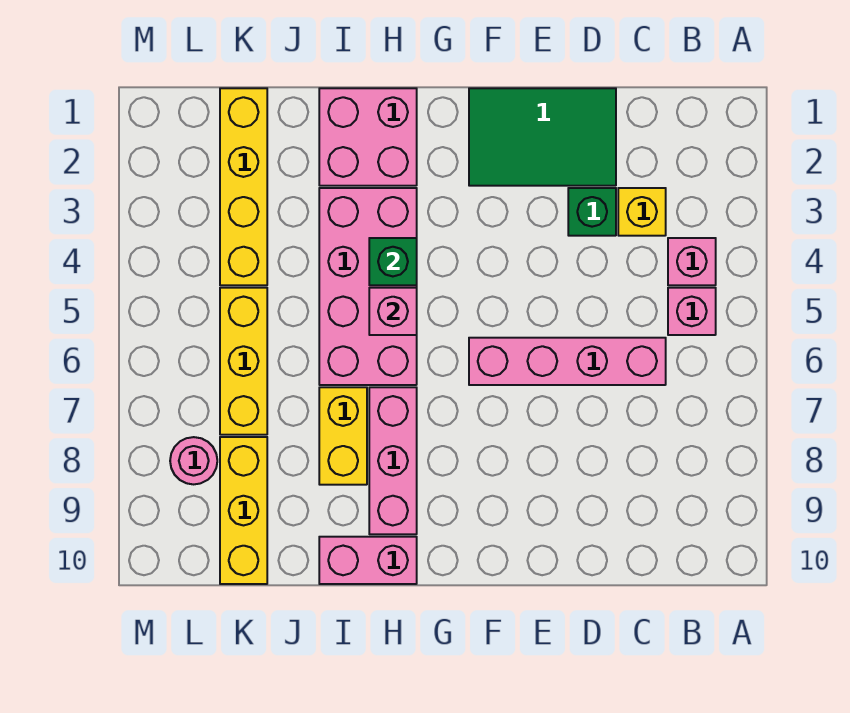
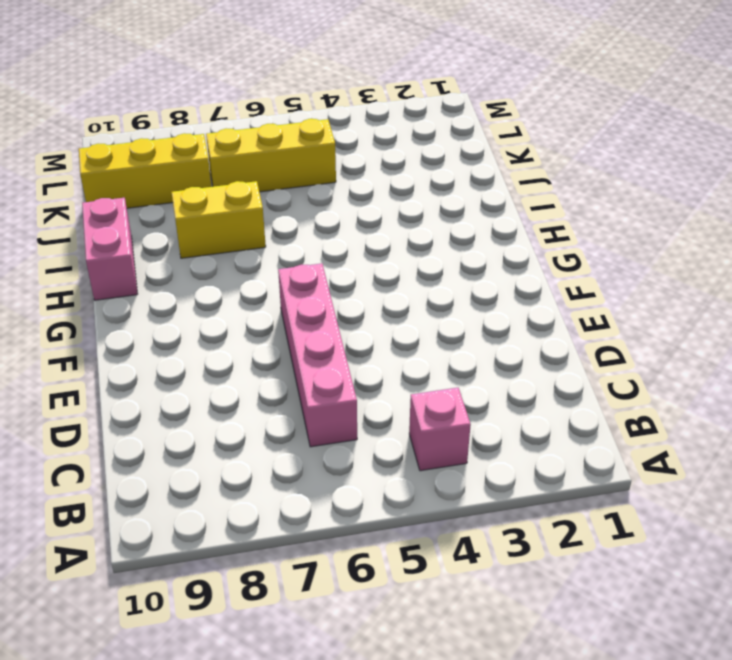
none -> pink 1x1 brick [668,288,716,335]
none -> yellow 1x1 brick [618,188,666,236]
none -> green 2x3 tile [469,88,616,186]

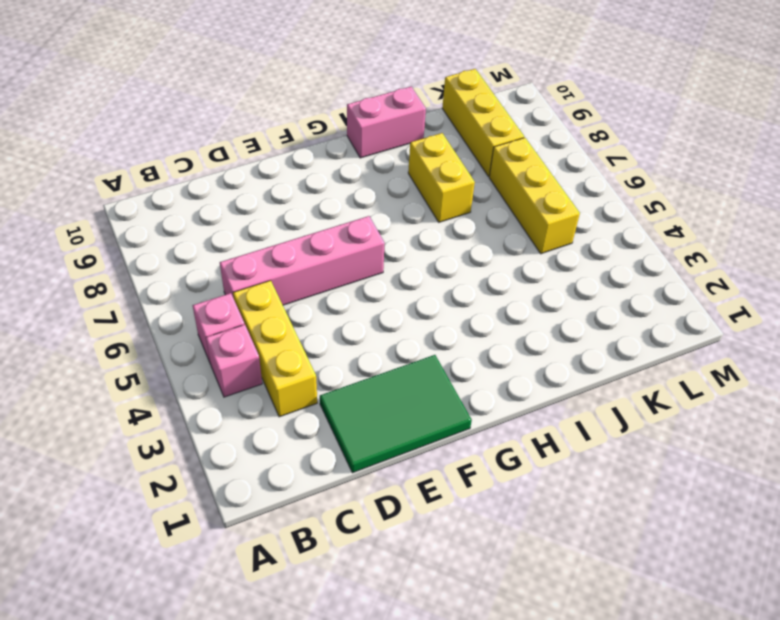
yellow 1x3 brick [233,280,317,417] -> yellow 1x1 brick [618,188,666,236]
none -> green 1x1 brick [568,188,616,236]
none -> pink 2x2 brick [319,88,417,186]
none -> pink 2x4 brick [319,188,417,385]

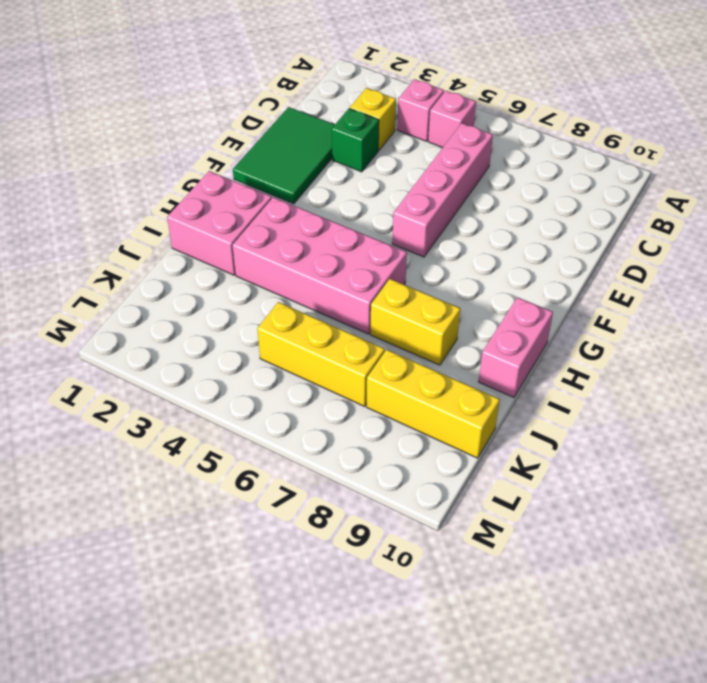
none -> pink 1x3 brick [369,387,417,534]
none -> yellow 1x4 brick [220,88,267,285]
none -> pink 1x1 round brick [170,437,217,484]

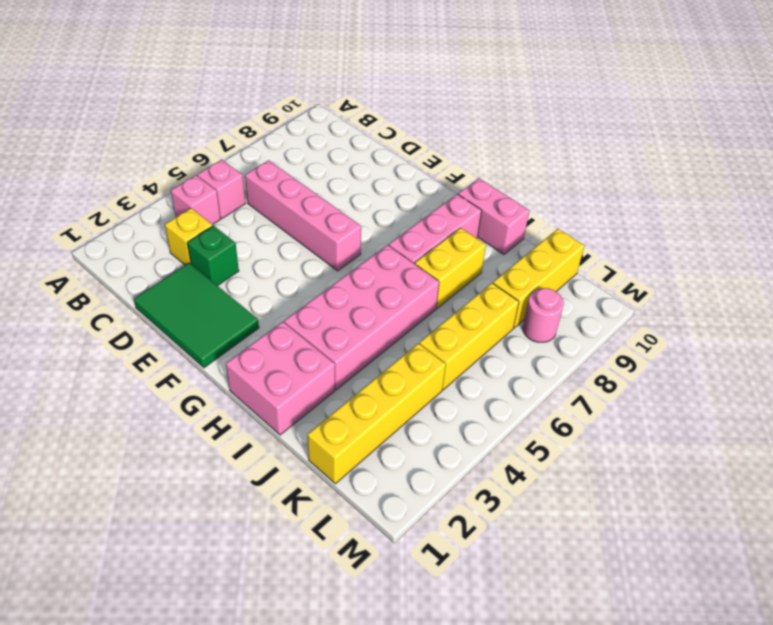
none -> green 1x1 brick [369,238,417,285]
none -> pink 1x1 brick [369,288,417,335]

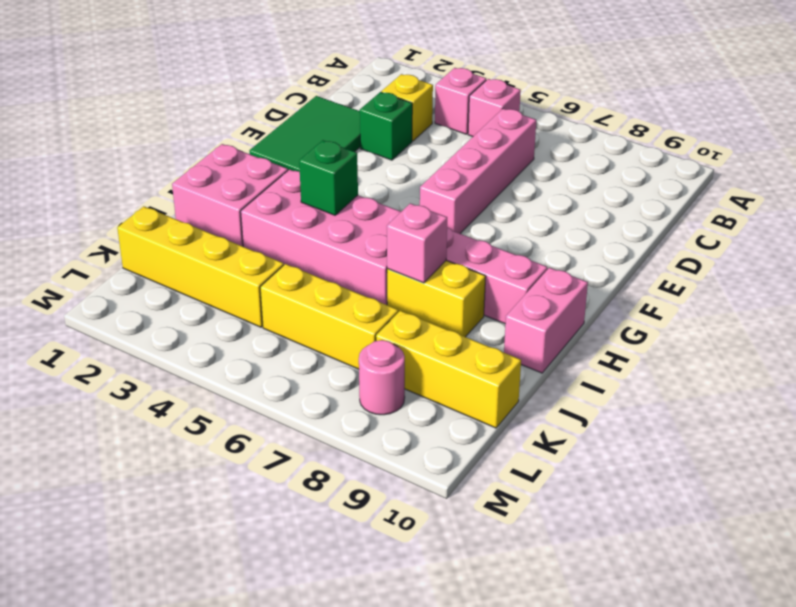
pink 1x1 brick [387,203,447,283] -> pink 1x1 brick moved to [369,288,417,335]

